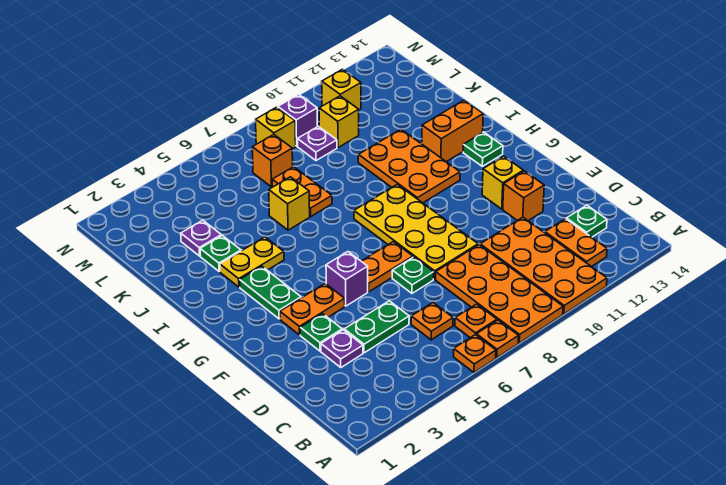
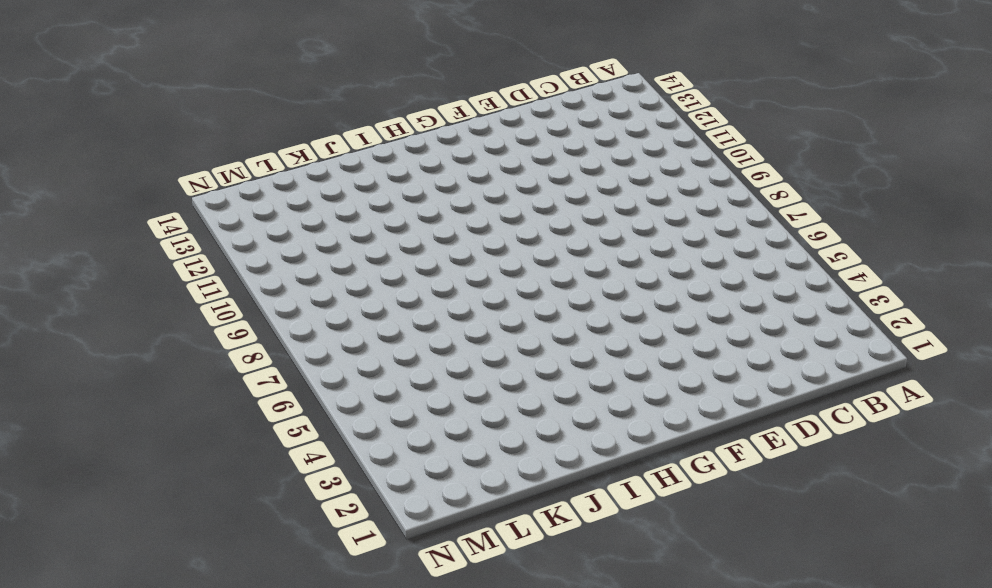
none -> orange 1x1 plate [454,335,496,372]
none -> orange 1x1 plate [477,320,519,358]
none -> orange 2x4 plate [436,245,563,343]
none -> orange 2x4 plate [480,217,607,314]

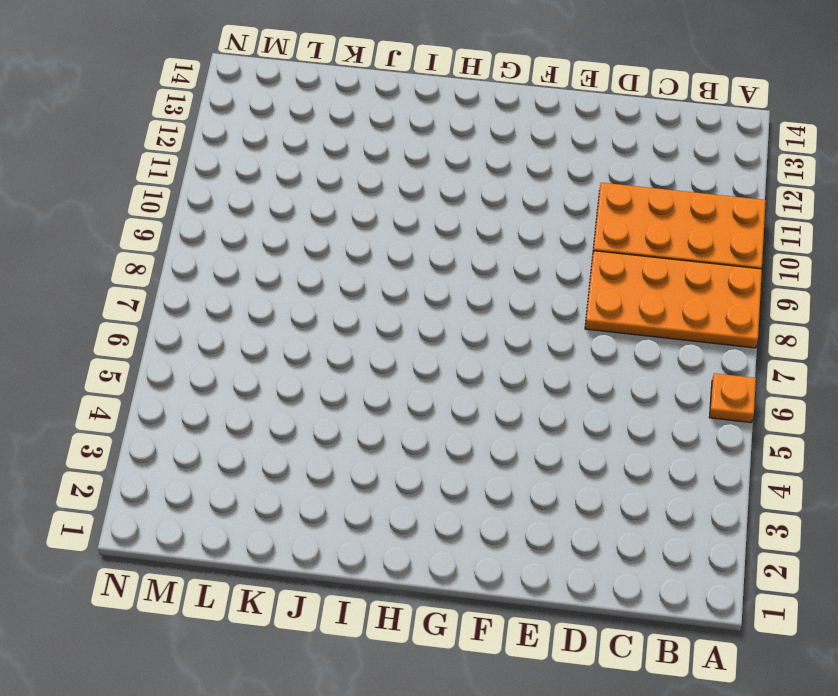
none -> orange 1x1 plate [477,320,519,358]
none -> orange 1x1 plate [455,304,497,338]
none -> orange 1x2 plate [545,219,607,267]
none -> orange 1x1 plate [411,303,453,340]

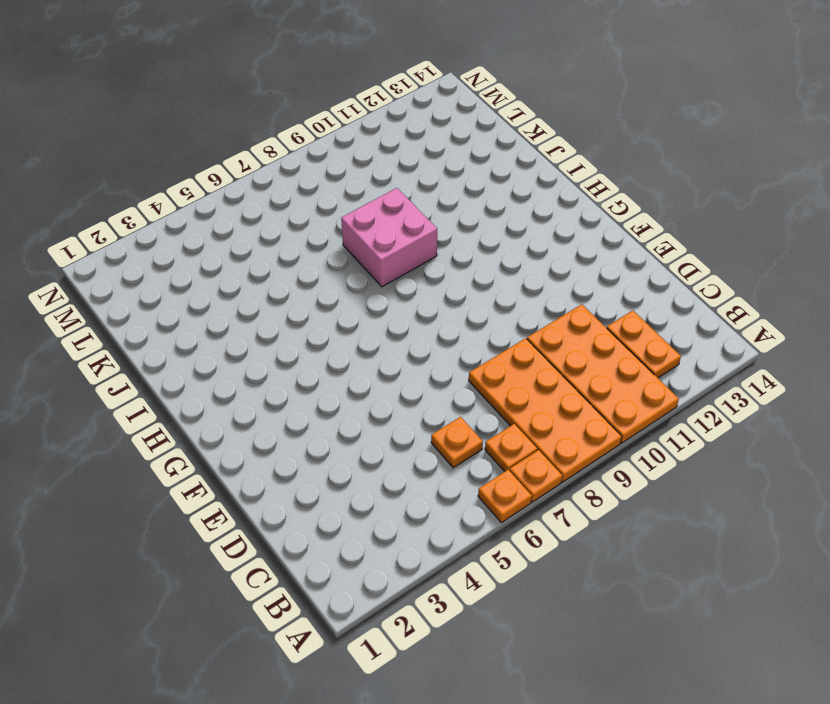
pink 2x2 brick [341,188,437,287] -> none
none -> green 1x1 plate [566,205,607,237]
none -> purple 1x1 plate [321,330,363,368]
none -> green 1x2 plate [344,301,409,353]
none -> green 1x1 plate [300,314,342,351]

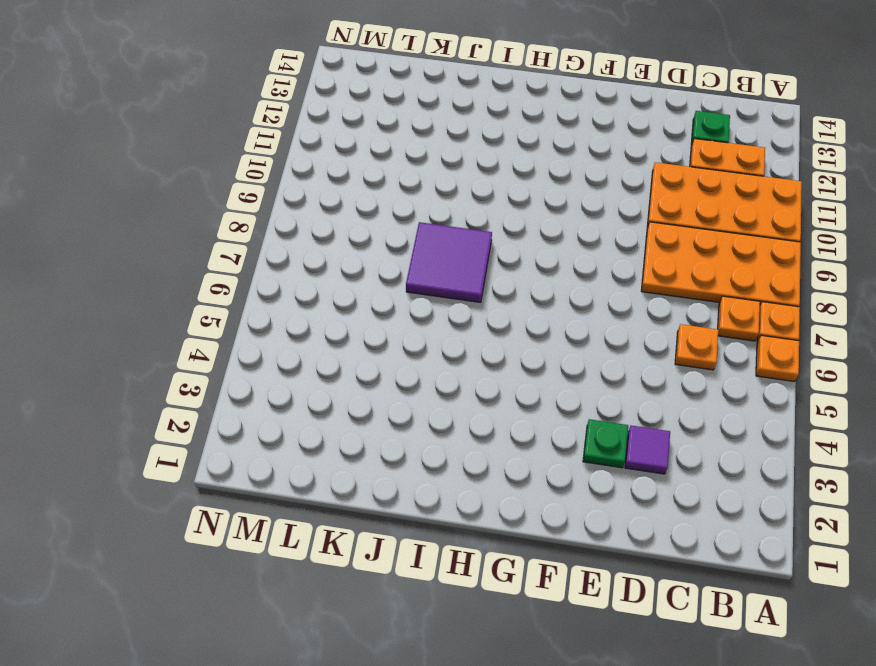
purple 1x1 tile [625,426,670,474] -> purple 1x1 plate [321,330,363,368]
purple 2x2 tile [406,222,492,302] -> orange 1x2 plate [272,167,332,216]
none -> green 1x2 plate [344,301,409,353]
none -> green 1x1 plate [392,257,434,293]
none -> yellow 2x4 plate [354,184,478,279]
none -> orange 1x1 brick [503,171,544,221]

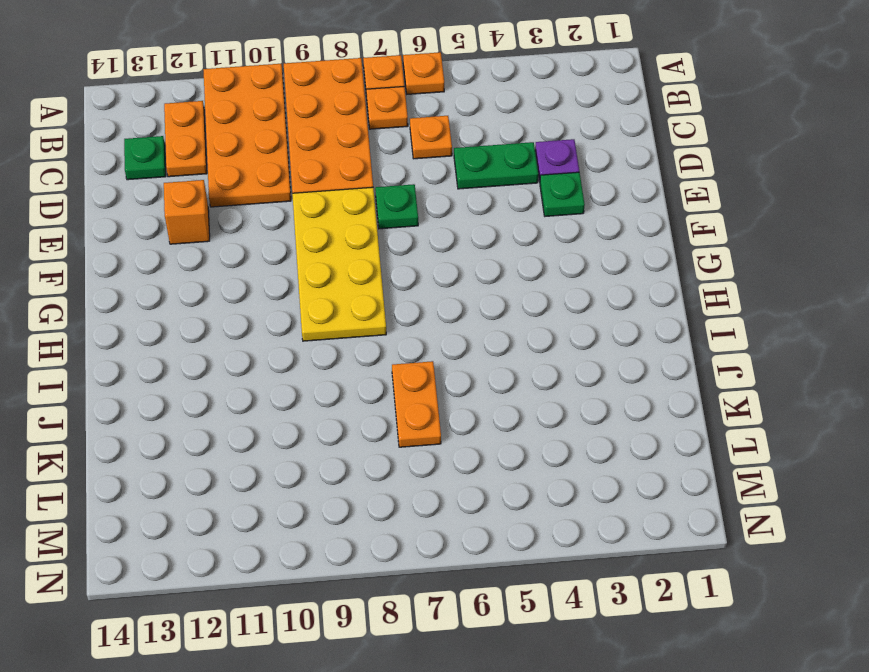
none -> orange 1x2 plate [280,284,345,335]
none -> purple 1x1 brick [326,252,368,306]
none -> orange 1x2 plate [361,242,413,292]
none -> yellow 1x1 brick [482,156,523,209]

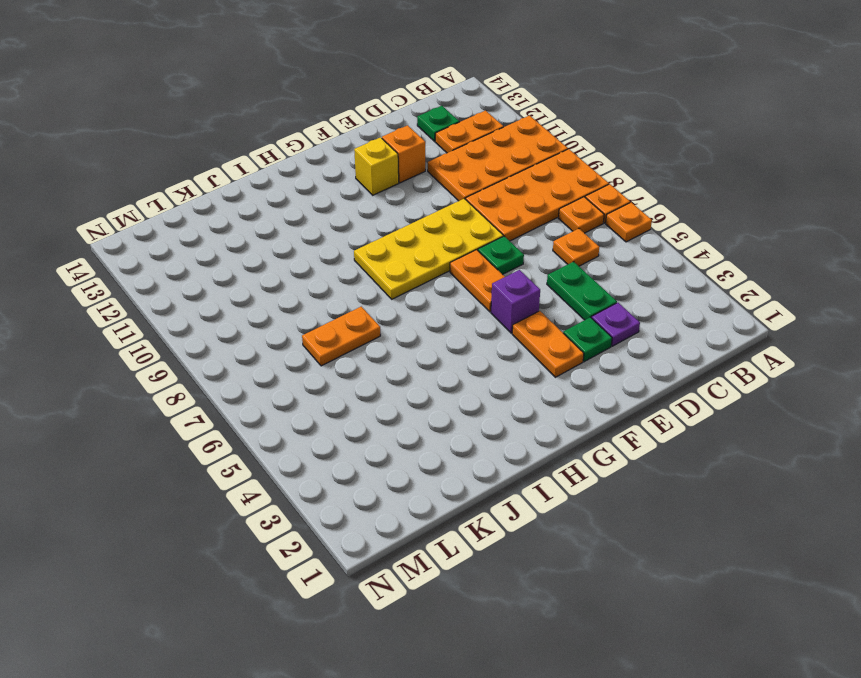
none -> green 1x2 plate [240,266,301,319]
none -> orange 2x3 plate [358,129,460,203]
none -> green 1x1 plate [463,132,503,166]
none -> yellow 1x2 plate [220,237,284,287]

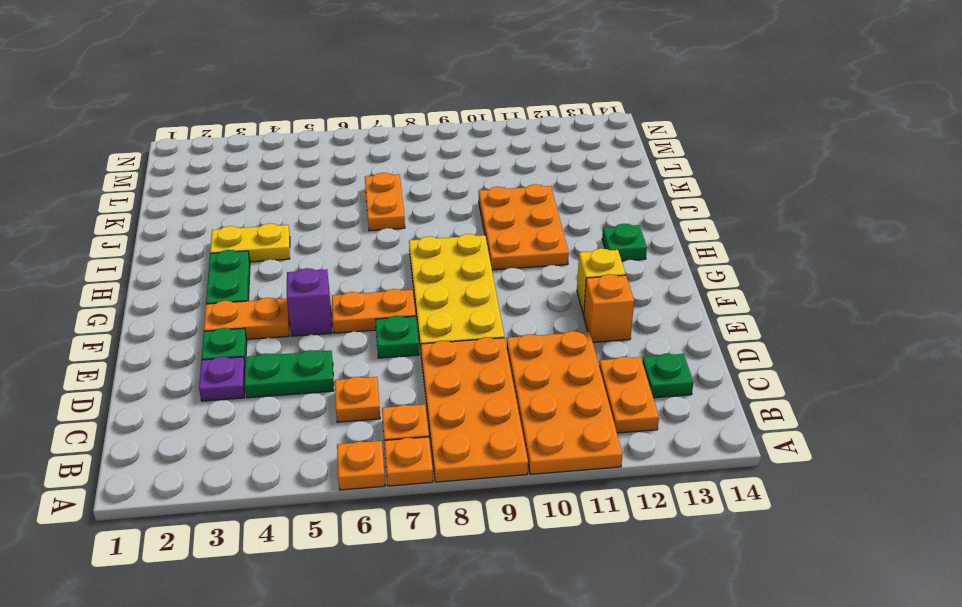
none -> orange 1x2 brick [422,100,483,162]
none -> green 1x1 plate [200,235,241,271]
none -> yellow 1x1 brick [269,177,310,230]
none -> purple 1x1 plate [181,220,221,256]

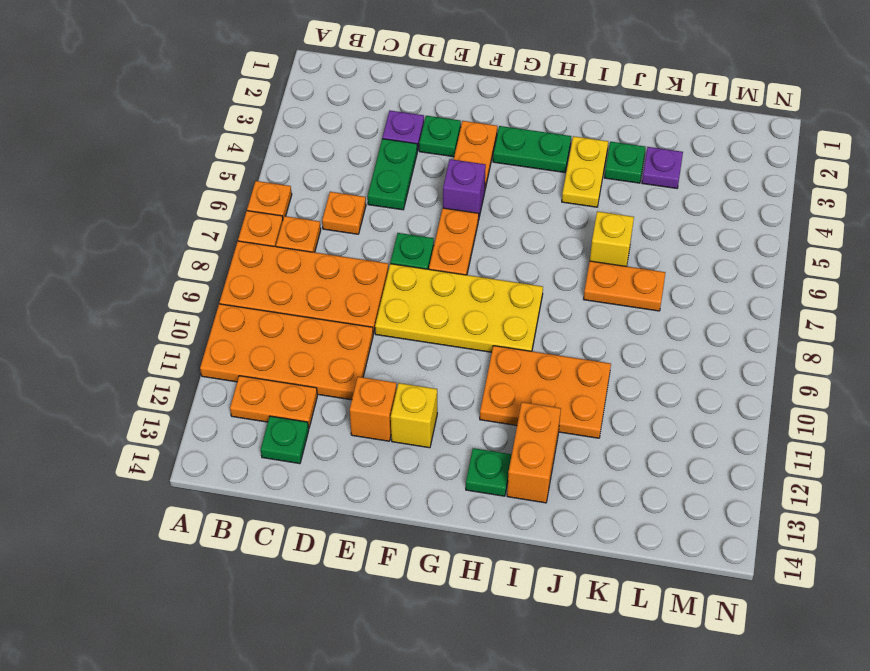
none -> orange 1x1 brick [252,134,293,187]
none -> purple 1x1 plate [297,126,337,161]
none -> yellow 1x1 brick [319,96,359,148]
none -> yellow 1x1 brick [256,107,296,149]

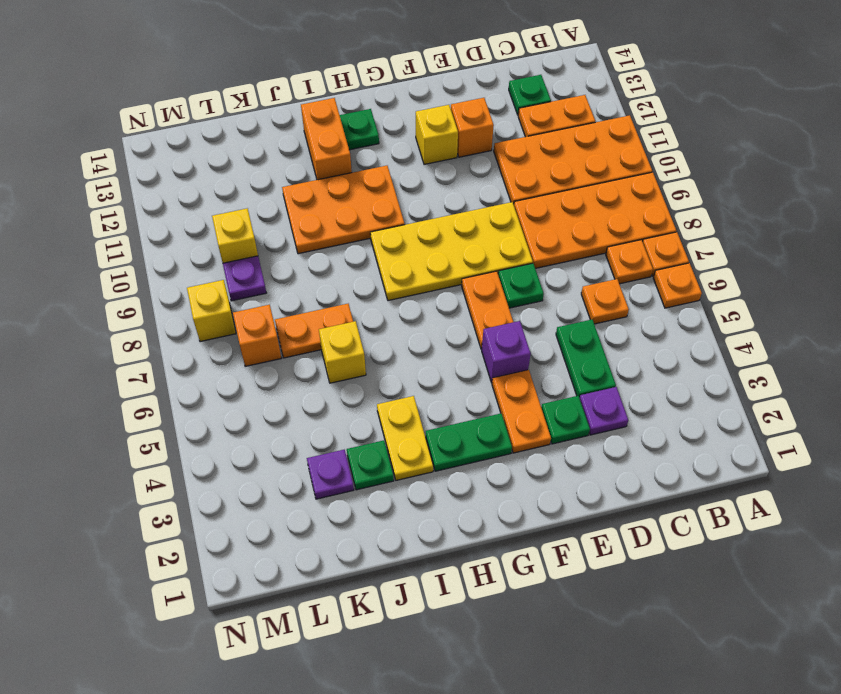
none -> purple 1x1 brick [278,95,318,146]
none -> yellow 1x1 brick [322,69,361,110]

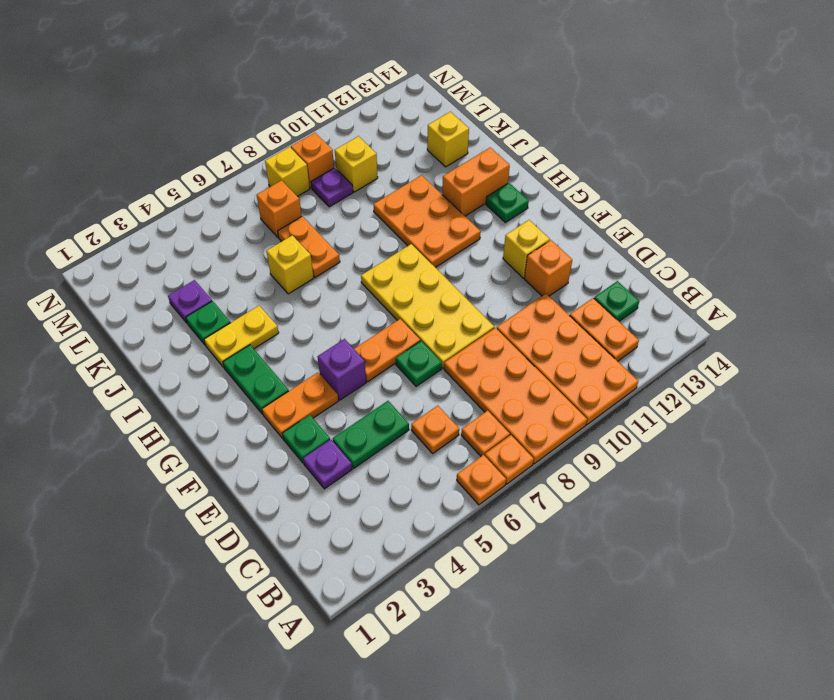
yellow 1x1 brick [427,112,469,167] -> yellow 1x1 brick moved to [322,69,361,110]
orange 1x1 brick [291,133,334,188] -> purple 1x1 brick [278,95,318,146]

